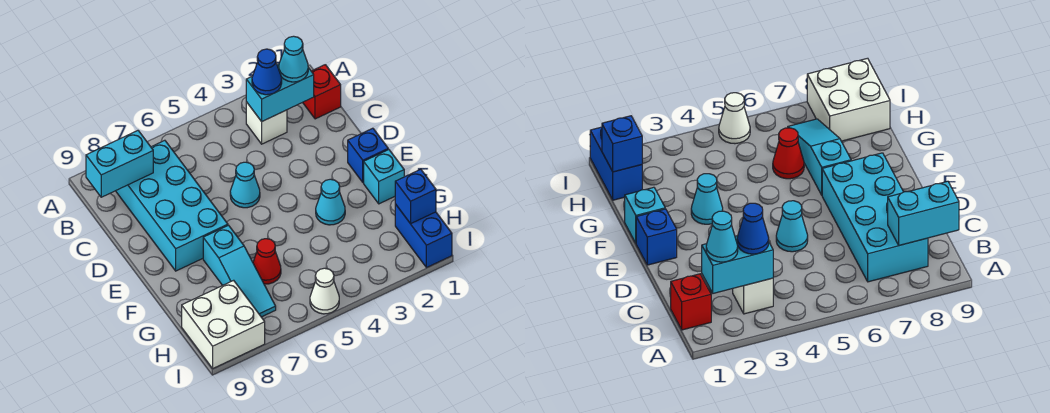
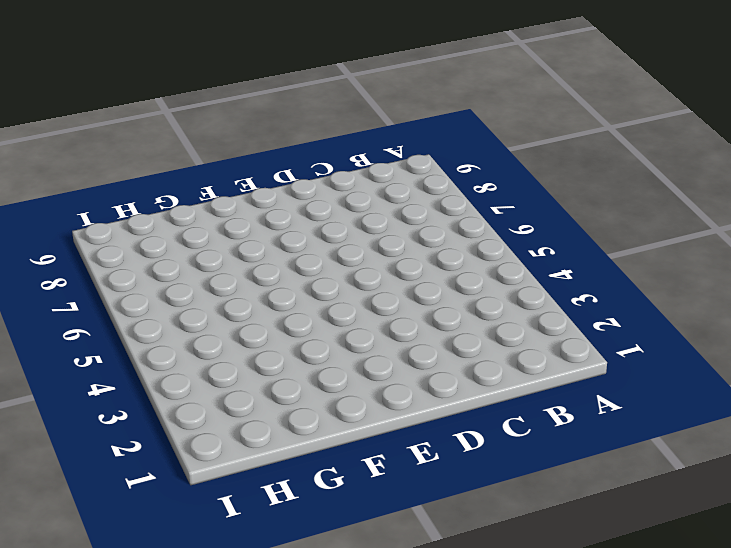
none -> red 1x1 brick [303,65,341,119]
none -> white 1x1 brick [246,102,287,144]
none -> cyan 2x4 brick [116,140,228,271]

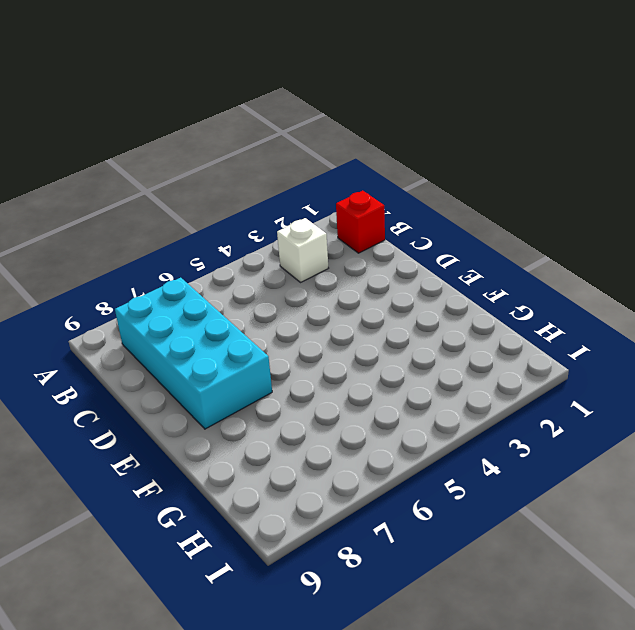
none -> cyan 1x1 cone [230,162,260,208]
none -> blue 1x1 brick [348,128,388,183]
none -> cyan 1x1 brick [364,149,404,204]

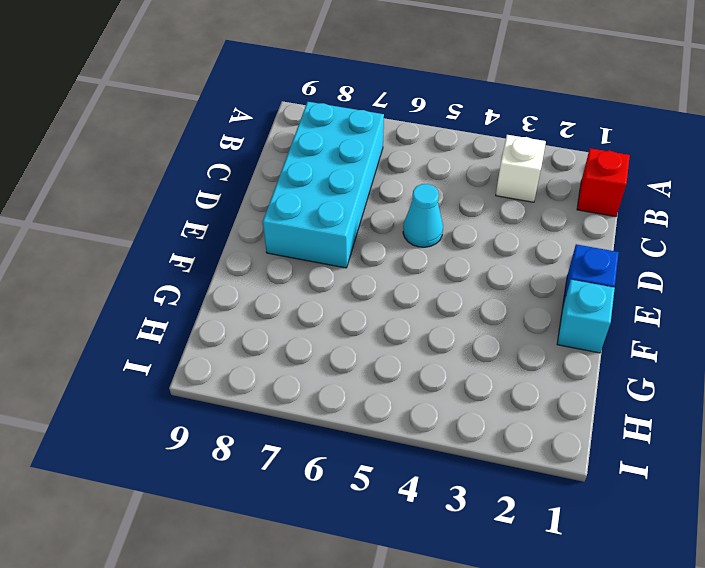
none -> cyan 1x1 cone [316,179,345,225]
none -> cyan 1x3 slope [203,225,276,317]
none -> red 1x1 cone [253,239,281,284]

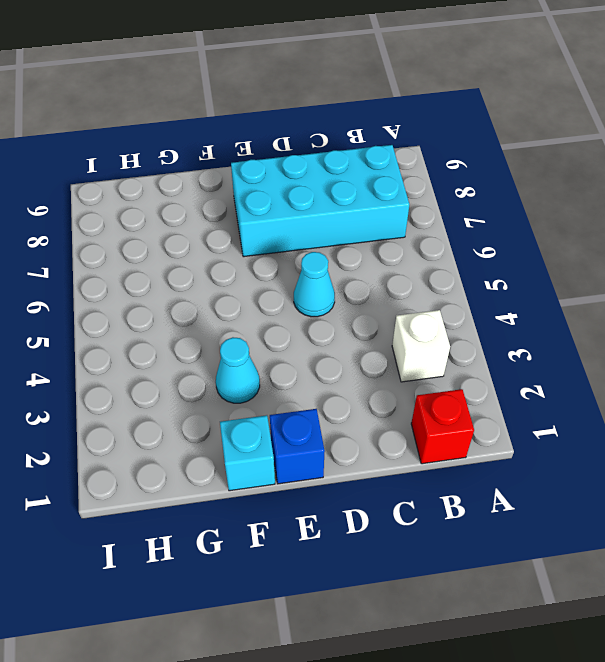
none -> cyan 1x3 slope [203,225,276,317]
none -> red 1x1 cone [253,239,281,284]
none -> blue 1x2 brick [395,204,452,268]

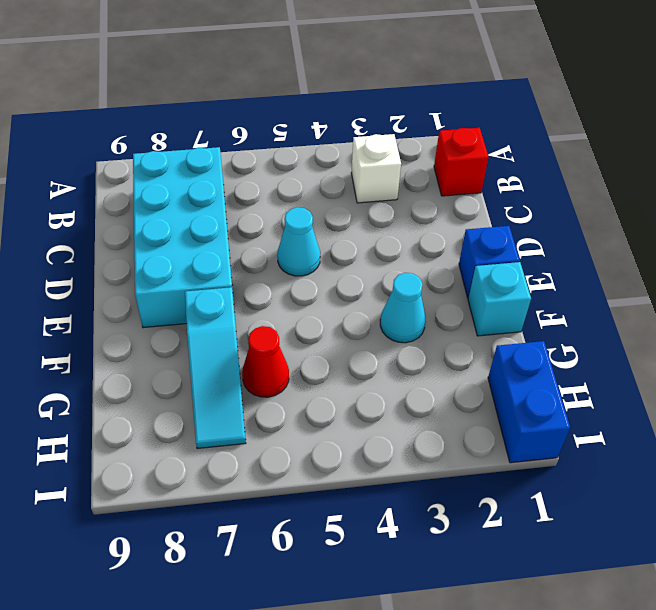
none -> white 2x2 brick [182,280,265,368]
none -> white 1x1 cone [310,268,339,314]
none -> cyan 1x2 brick [246,64,314,121]

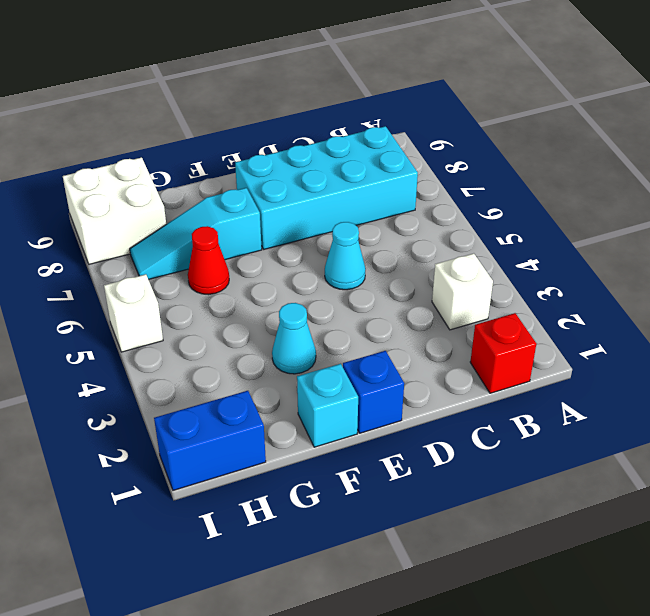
white 1x1 brick [104,274,163,352] -> white 1x1 cone [310,268,339,314]
none -> cyan 1x2 brick [246,64,314,121]
none -> cyan 1x2 brick [86,131,153,197]
none -> blue 1x1 brick [395,169,436,224]

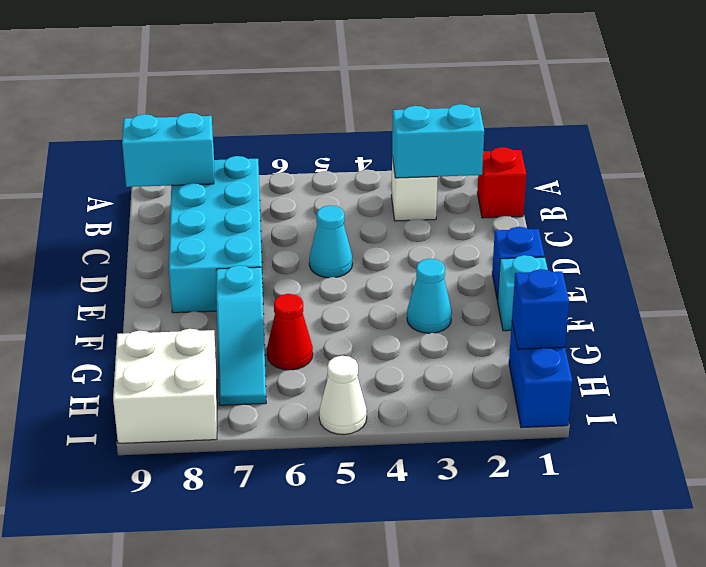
none -> cyan 1x1 cone [279,36,308,82]
none -> blue 1x1 cone [252,49,282,95]

